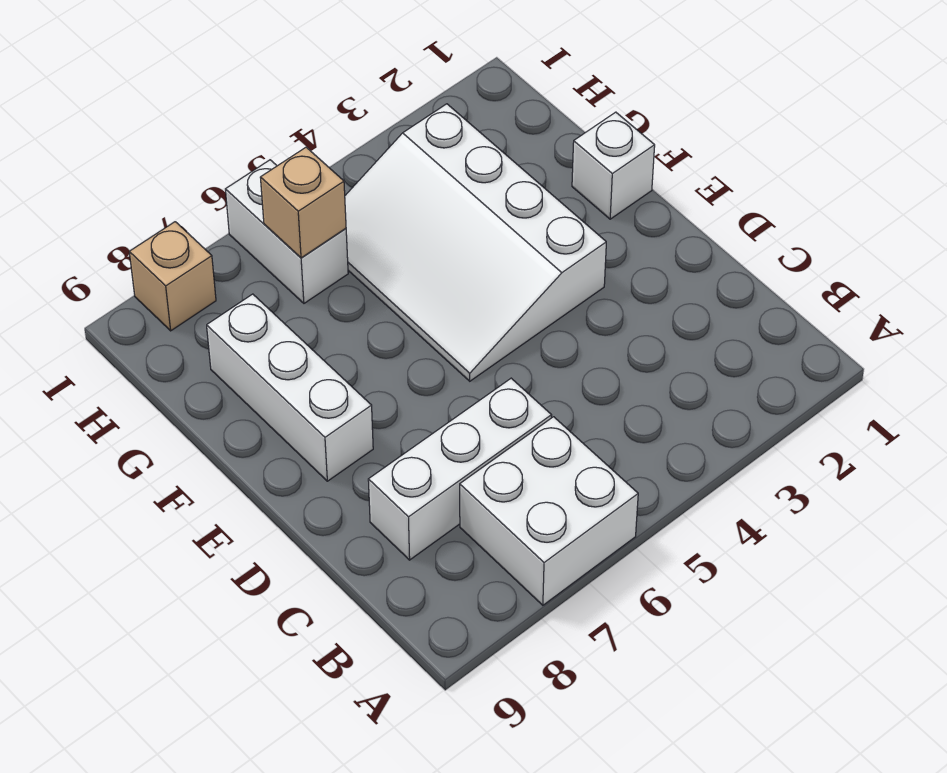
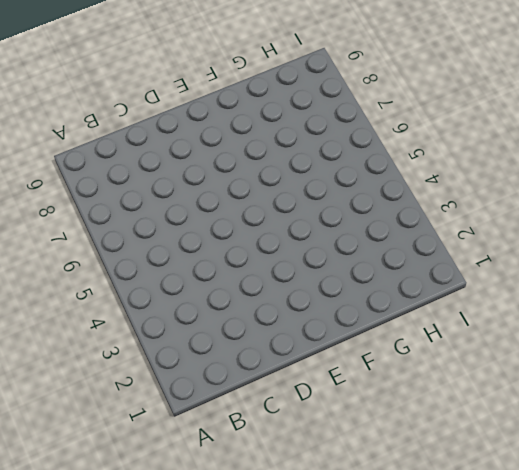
none -> white 2x2 brick [460,417,638,605]
none -> white 1x3 brick [368,378,552,560]

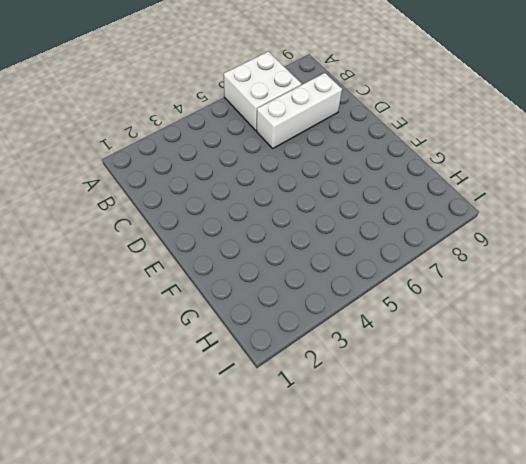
none -> white 3x4 slope [345,104,606,381]
none -> white 1x3 brick [207,294,373,481]

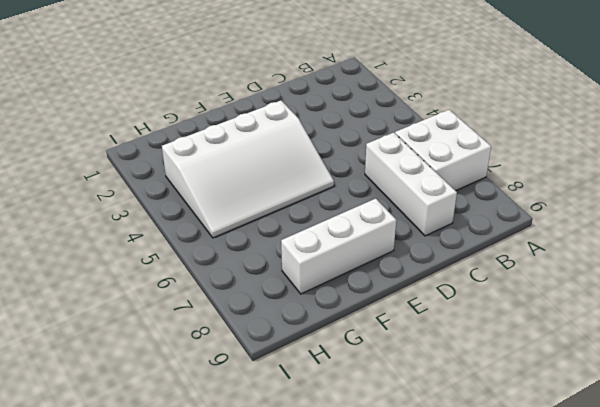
none -> white 1x1 brick [572,112,655,219]
none -> white 1x2 brick [225,160,348,303]

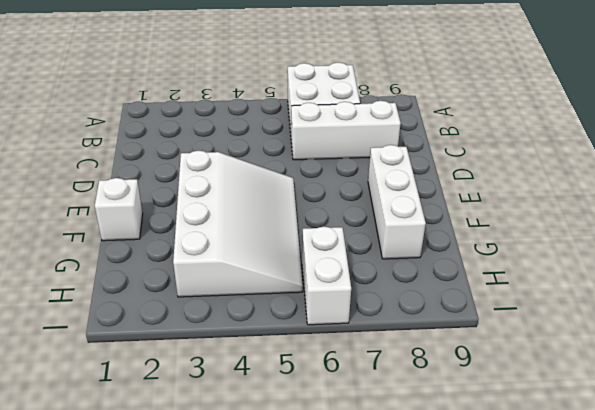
none -> tan 1x1 brick [129,222,216,331]
none -> tan 1x1 brick [260,147,346,258]

